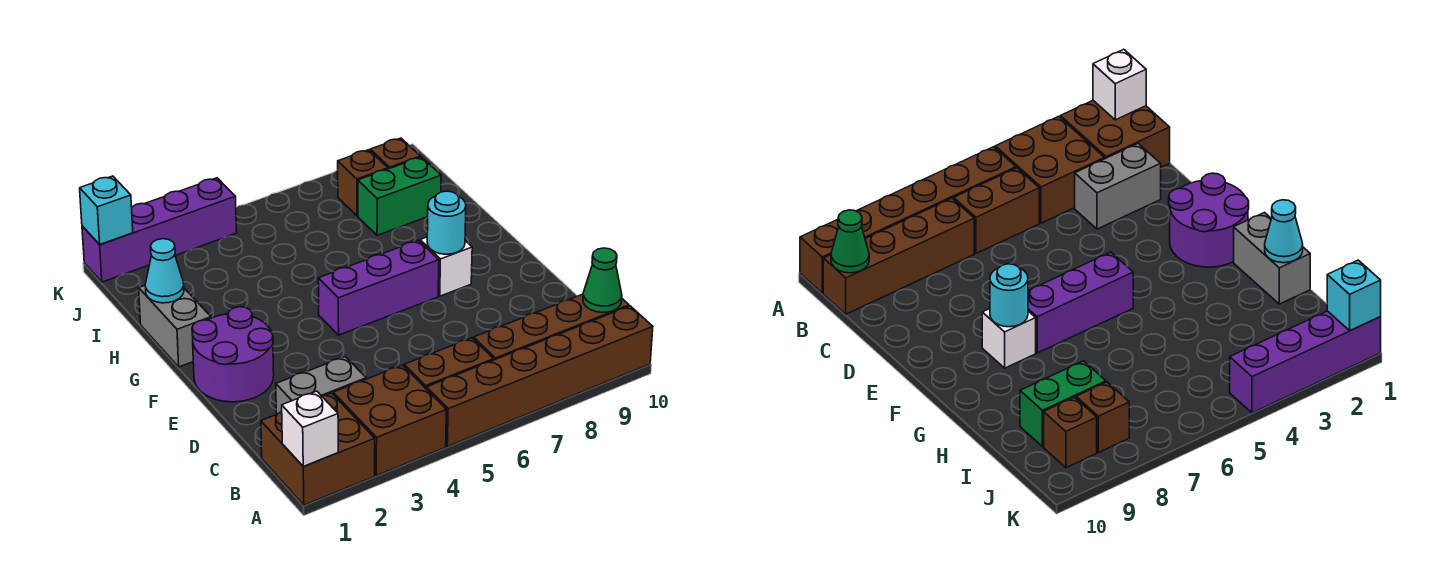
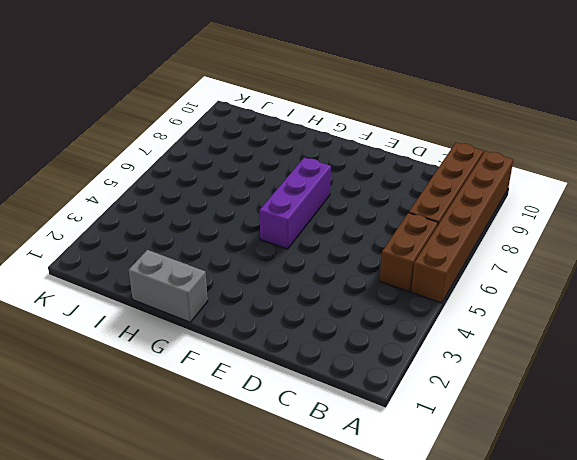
none -> brown 2x2 brick [261,393,375,505]
none -> brown 2x2 brick [333,365,446,476]
none -> grey 1x2 brick [276,357,366,414]

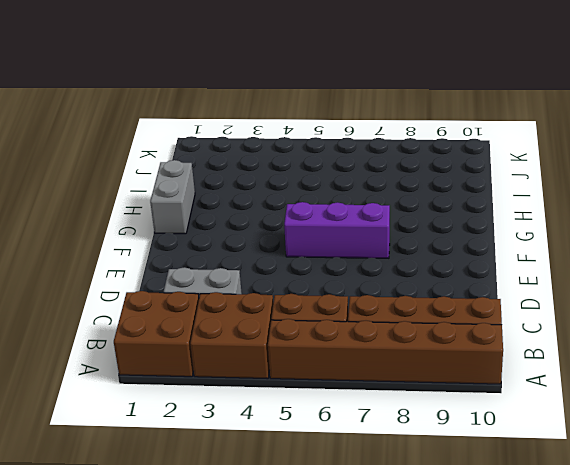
none -> purple 2x2 round brick [192,307,274,402]
none -> white 1x1 brick [420,237,472,296]
none -> green 1x2 brick [358,157,441,235]

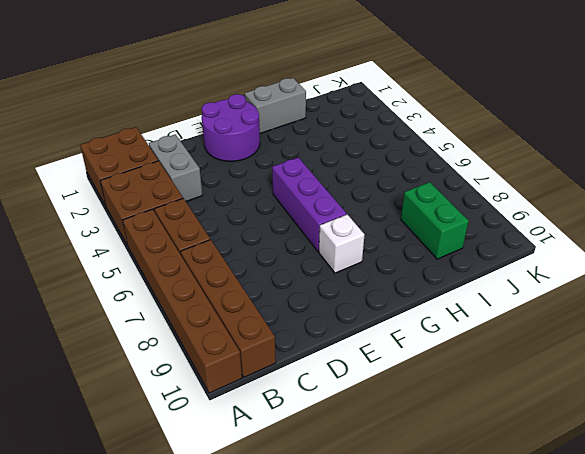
none -> brown 1x1 brick [338,150,388,216]
none -> brown 1x1 brick [370,138,420,169]
none -> purple 1x4 brick [82,178,237,282]

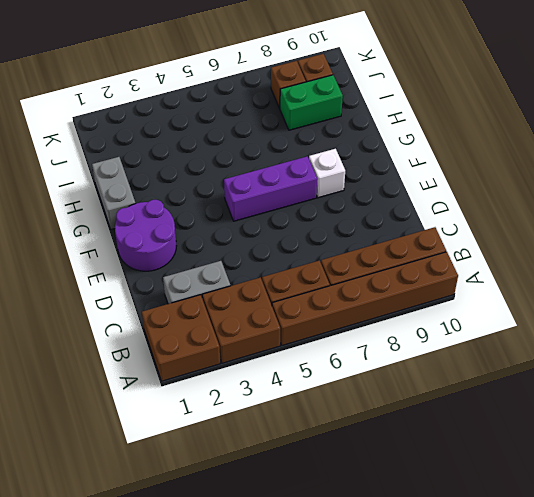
none -> purple 1x4 brick [82,178,237,282]
none -> white 1x1 brick [282,391,338,467]
none -> green 1x1 cone [583,248,622,313]

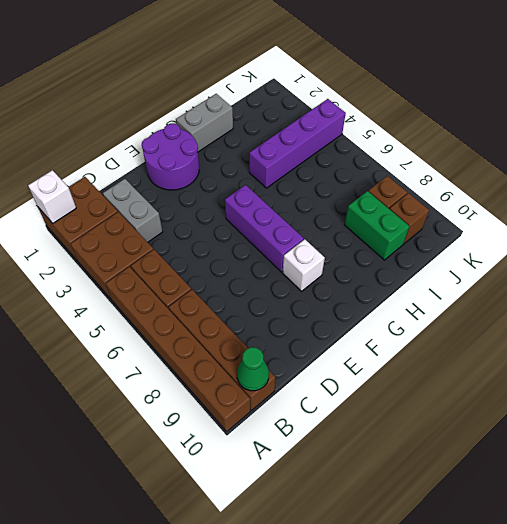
purple 1x4 brick [249,99,346,188] -> purple 1x4 brick turned to [82,178,237,282]
none -> cyan 1x1 round brick [427,191,466,254]
none -> cyan 1x1 cone [145,239,184,303]
none -> cyan 1x1 brick [80,176,133,245]

